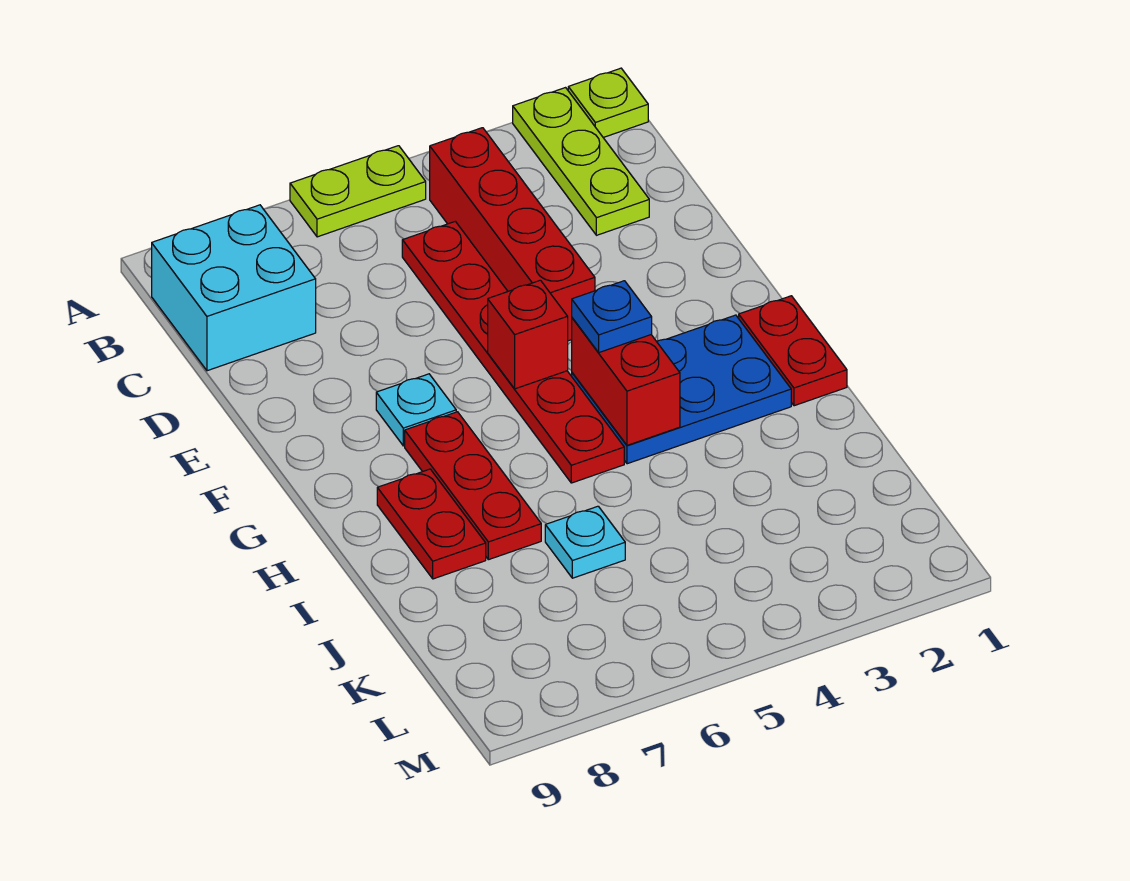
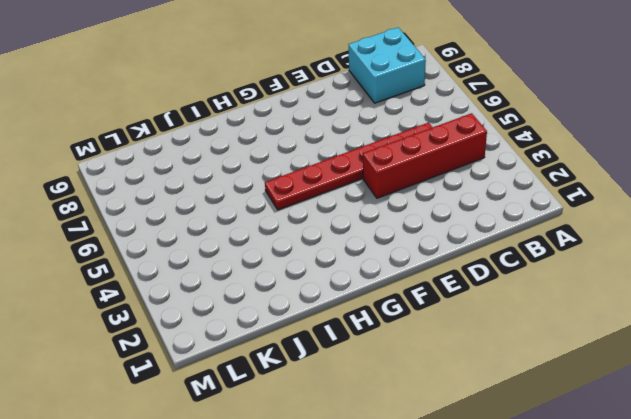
none -> lime 1x1 plate [568,68,648,138]
none -> lime 1x3 plate [513,88,649,235]
none -> lime 1x2 plate [290,146,426,237]

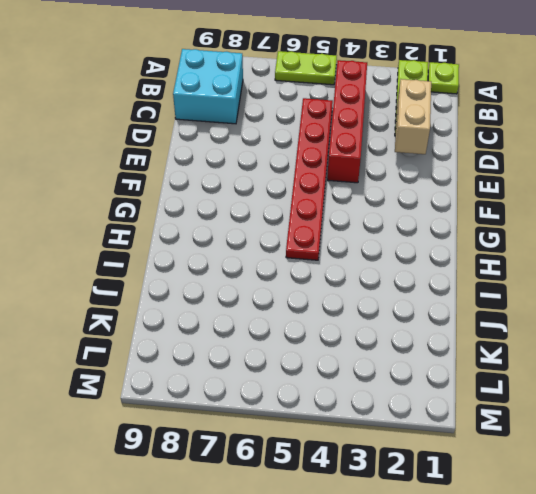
tan 1x2 brick [395,79,431,154] -> none
none -> cyan 1x1 plate [376,374,456,446]
none -> red 1x2 plate [739,296,847,406]
none -> blue 2x3 plate [572,315,791,464]

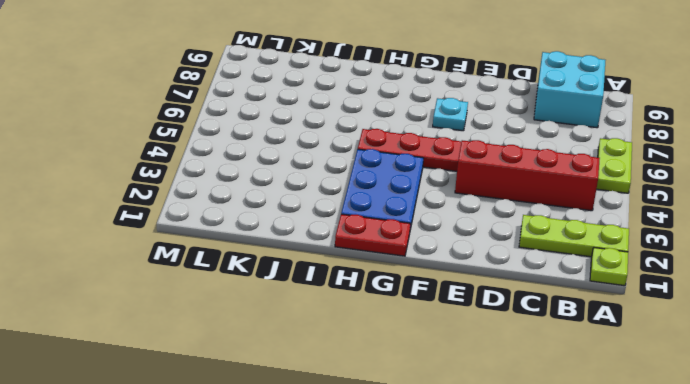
none -> red 1x3 plate [405,412,541,560]
none -> red 1x2 plate [377,469,486,579]
none -> cyan 1x1 plate [545,506,625,578]

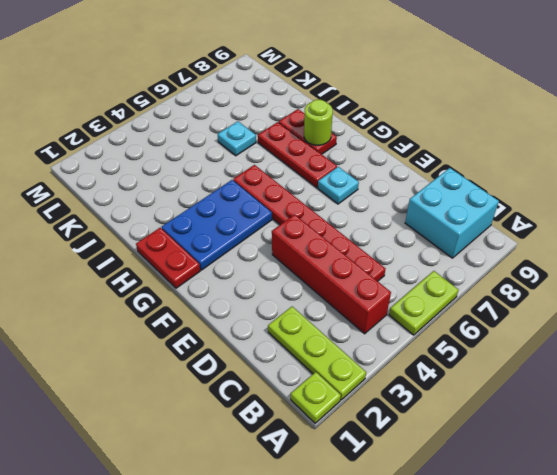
lime 1x1 round brick [304,100,333,145] -> none
none -> red 1x1 brick [488,280,568,389]
none -> red 1x2 brick [572,318,680,445]
none -> blue 1x1 plate [572,281,652,353]

